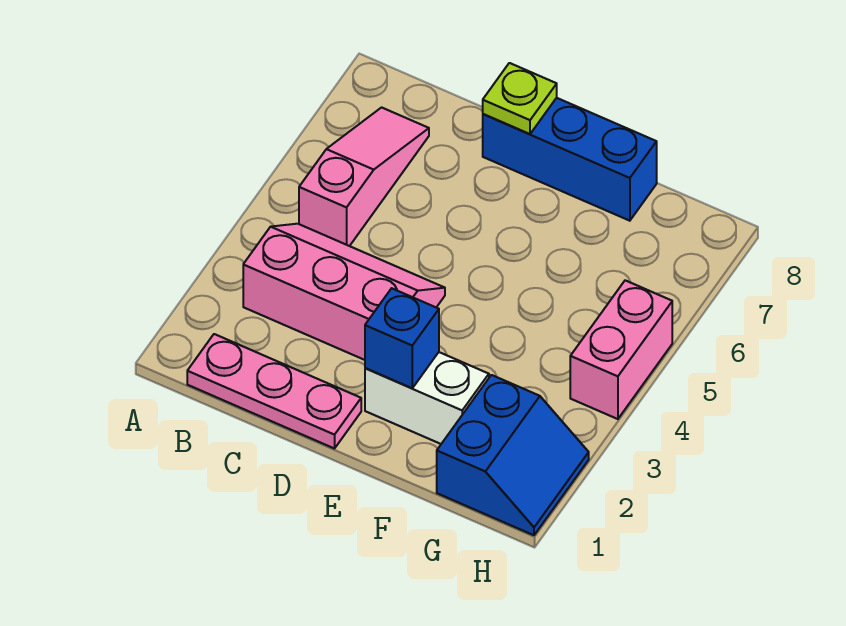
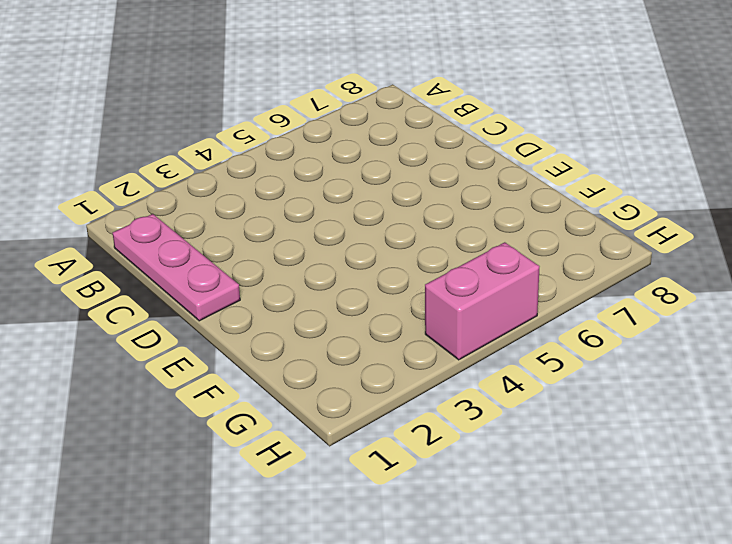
none -> pink 2x3 slope [243,224,445,360]
none -> pink 1x3 slope [299,107,429,246]

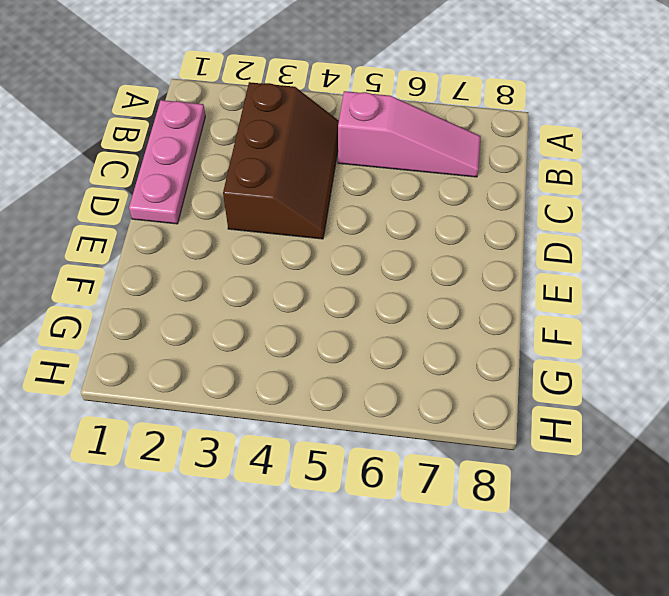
brown 2x3 slope [223,82,339,239] -> pink 2x3 slope [243,224,445,360]
none -> blue 1x3 brick [483,98,657,221]
none -> white 1x2 brick [365,352,489,444]

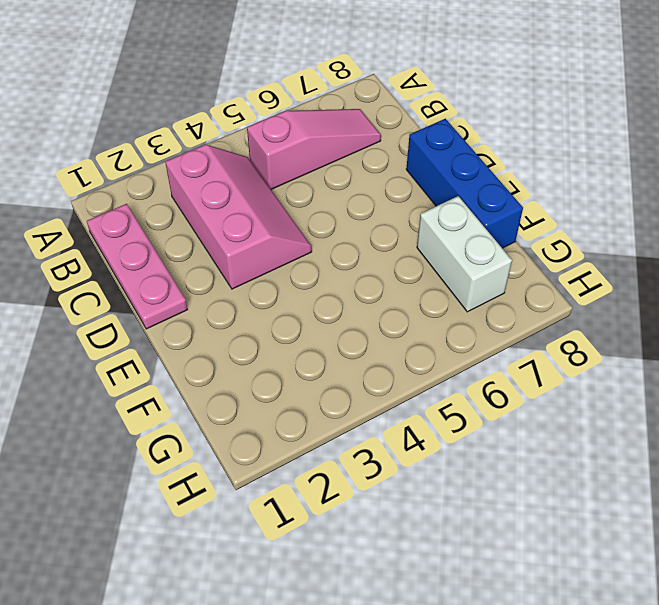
white 1x2 brick [417,196,512,312] -> white 1x2 brick moved to [365,352,489,444]
none -> blue 2x2 slope [437,375,589,535]
none -> pink 1x2 brick [570,280,672,419]

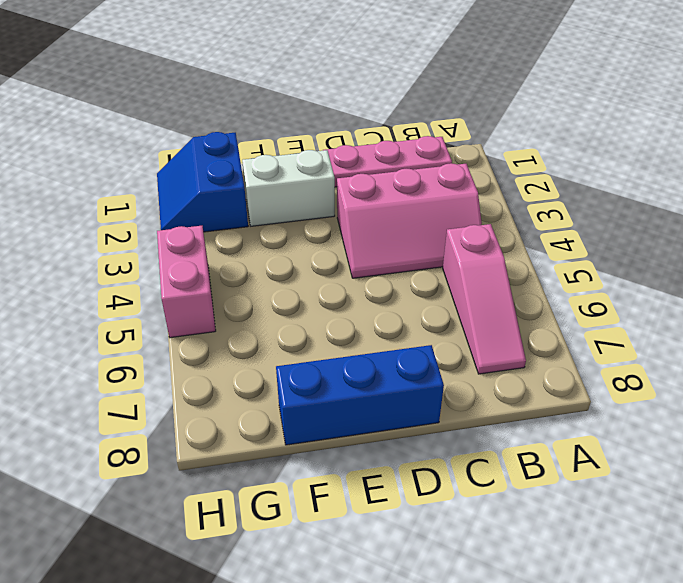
none -> lime 1x1 plate [483,63,557,134]
none -> blue 1x1 brick [365,288,439,388]

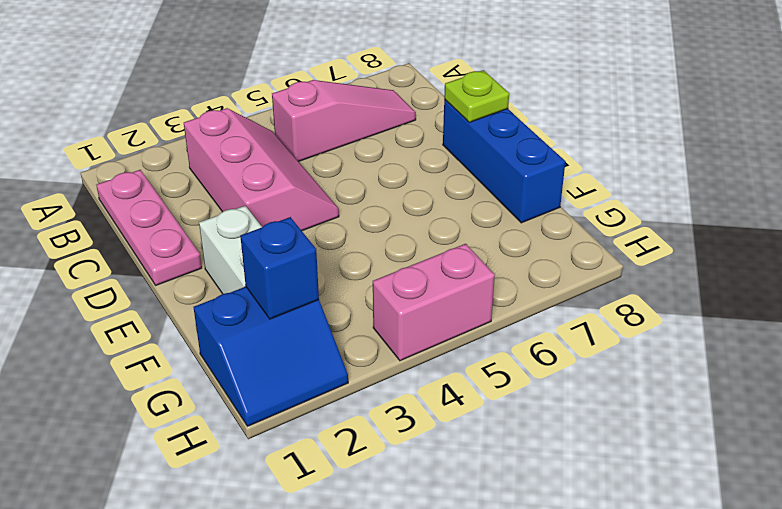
blue 1x1 brick [240,217,319,319] -> blue 1x1 brick moved to [365,288,439,388]

